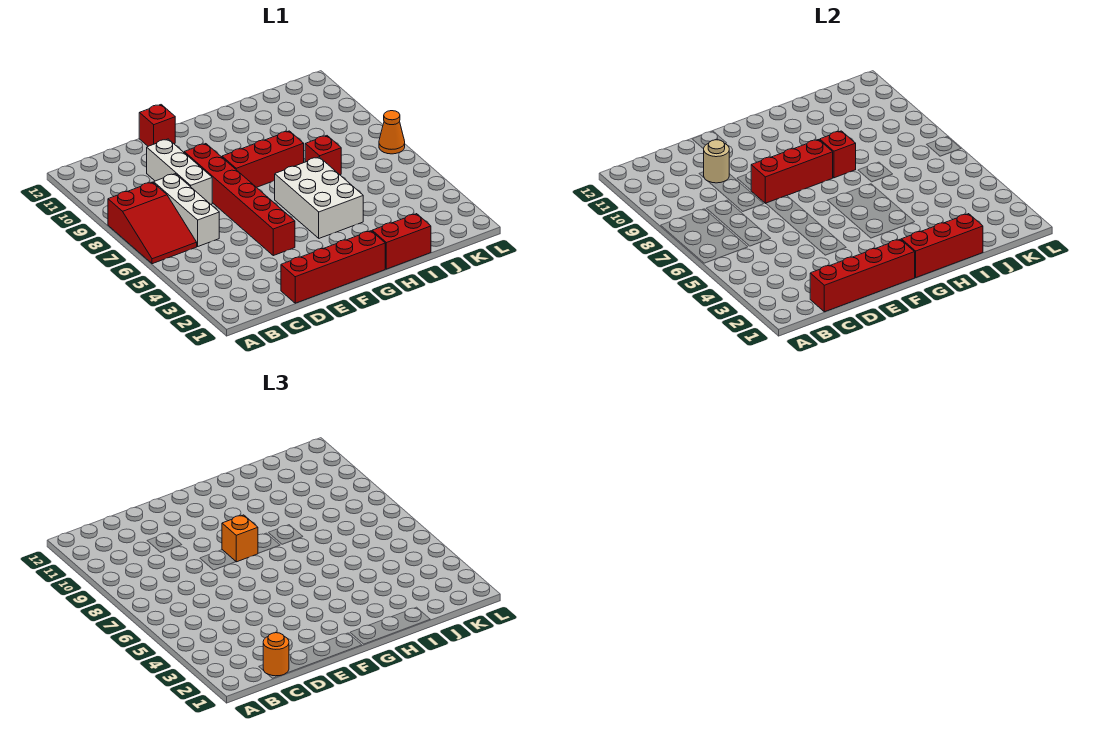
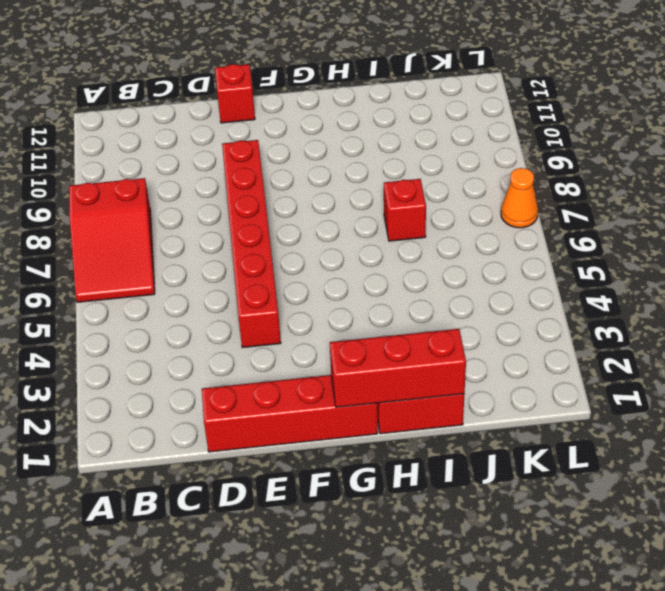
none -> white 1x3 brick [154,174,219,246]
none -> white 1x3 brick [147,139,212,204]
none -> red 1x3 brick [222,131,304,187]

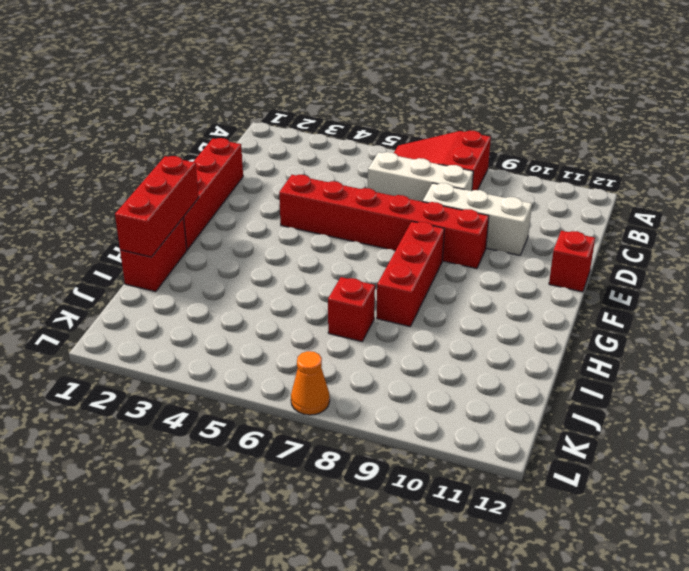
none -> white 2x3 brick [275,157,363,238]
none -> red 1x4 brick [810,239,915,312]
none -> tan 1x1 round brick [704,140,729,183]

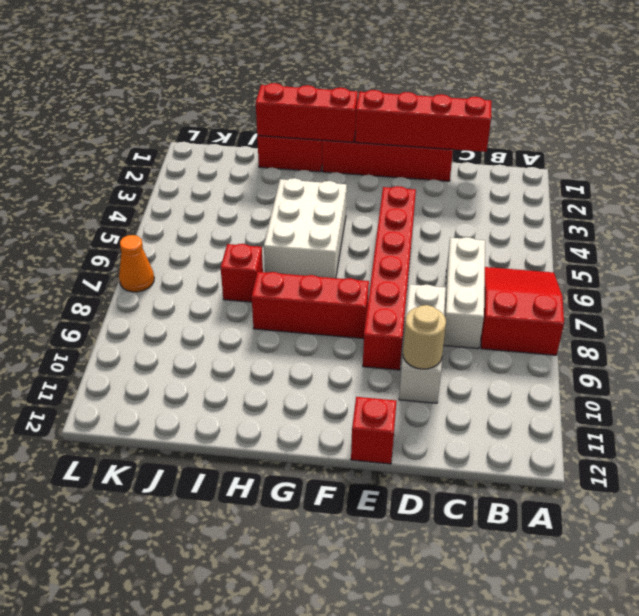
none -> red 1x3 brick [751,140,833,203]
none -> red 1x1 brick [820,131,856,178]
none -> orange 1x1 round brick [263,633,289,676]

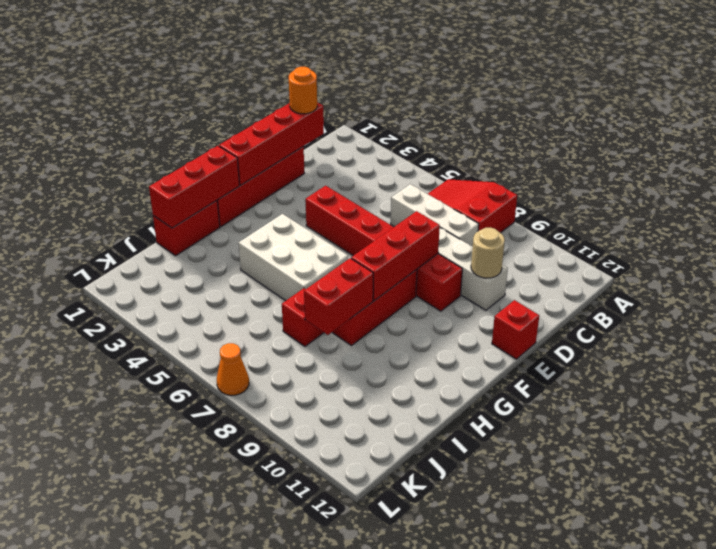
red 1x2 brick [304,258,373,335] -> red 1x1 brick [820,131,856,178]
none -> orange 1x1 brick [222,515,258,562]

